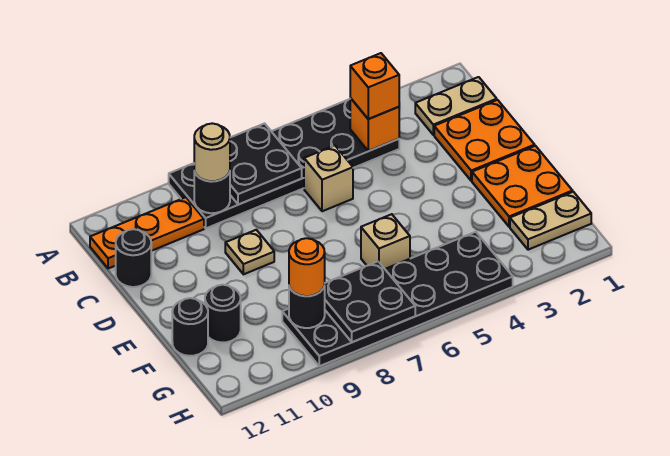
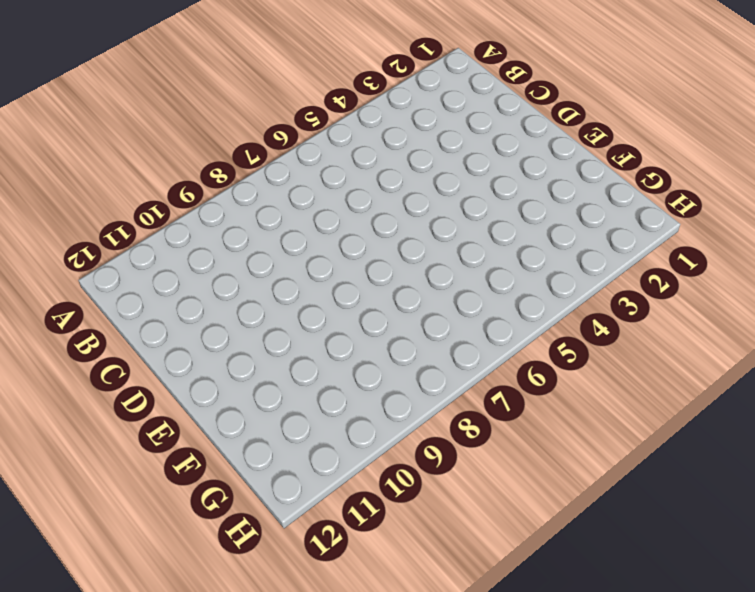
none -> black 2x6 plate [169,99,399,228]
none -> tan 1x2 plate [415,77,497,135]
none -> orange 1x3 plate [90,197,204,269]

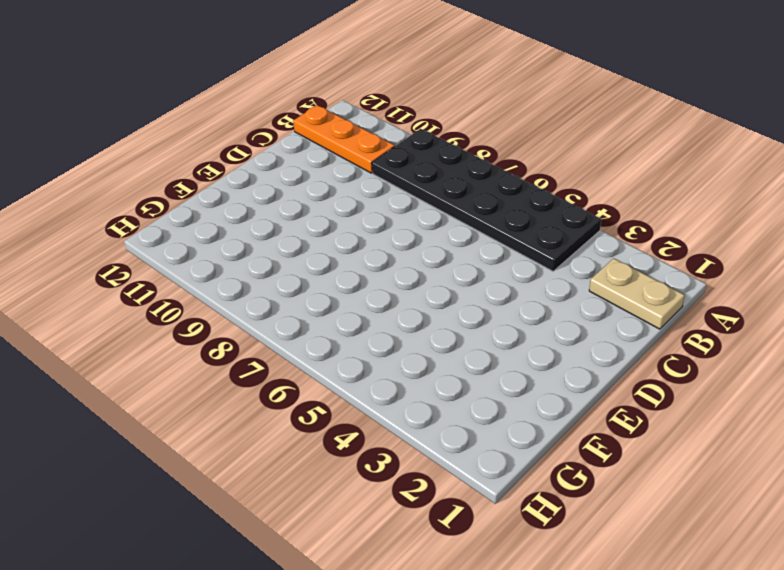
none -> orange 2x2 plate [434,100,535,181]
none -> tan 1x1 brick [304,145,353,211]
none -> black 1x1 round brick [116,229,151,287]

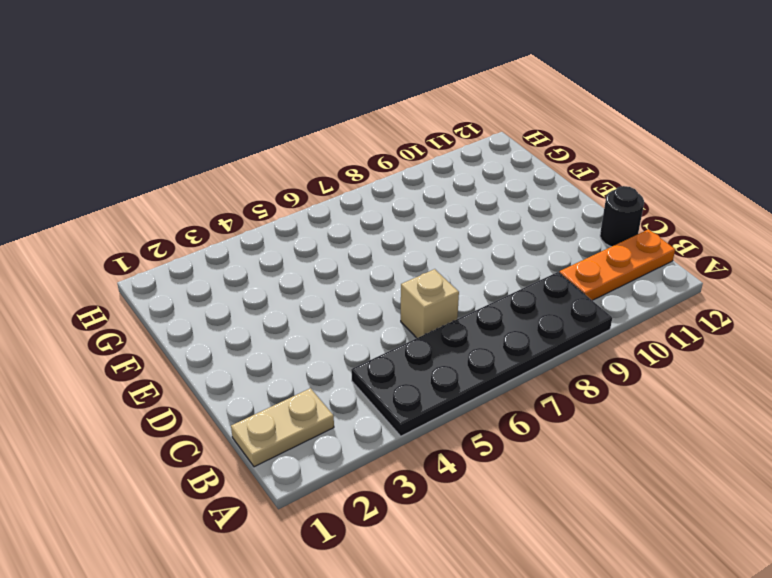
none -> orange 2x2 plate [434,100,535,181]
none -> tan 1x1 plate [225,230,274,274]
none -> orange 2x2 plate [472,146,573,227]

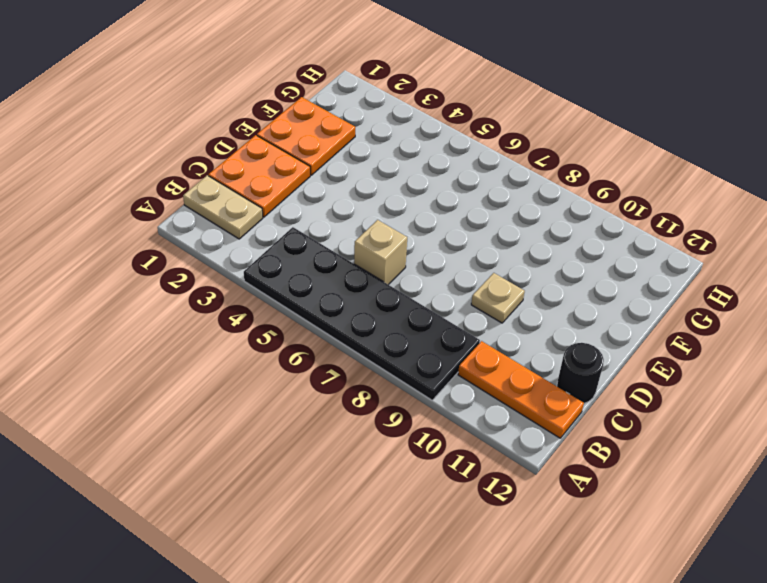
none -> tan 1x1 brick [361,214,410,269]
none -> black 1x1 round brick [205,285,241,342]
none -> black 1x1 round brick [172,298,208,356]

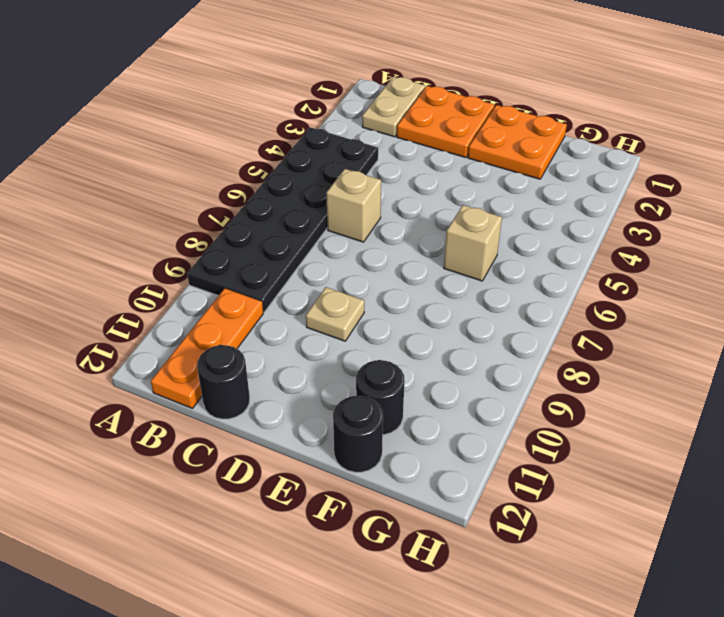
none -> tan 1x2 plate [510,192,591,250]
none -> black 2x6 plate [282,232,513,366]
none -> black 2x2 plate [230,124,302,205]

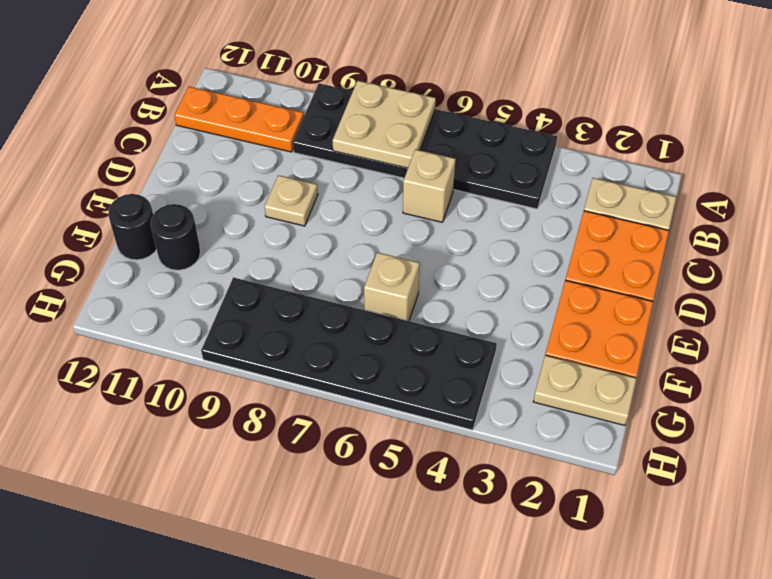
tan 2x2 plate [332,81,436,168] -> black 2x2 plate [230,124,302,205]
none -> black 1x1 round brick [116,229,151,287]
none -> orange 1x1 brick [350,98,399,151]
none -> black 1x1 round brick [194,171,230,213]

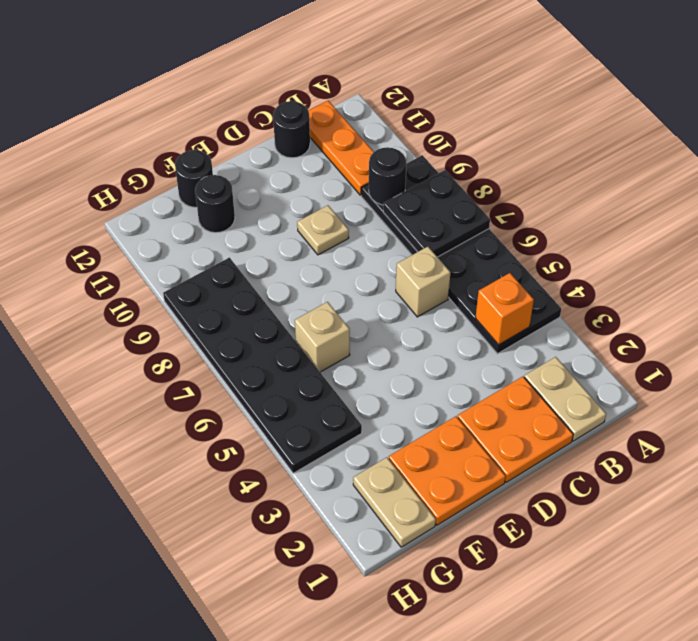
none -> black 2x2 plate [324,261,415,342]
none -> black 1x1 round brick [289,286,325,328]
none -> orange 1x1 brick [350,53,399,119]

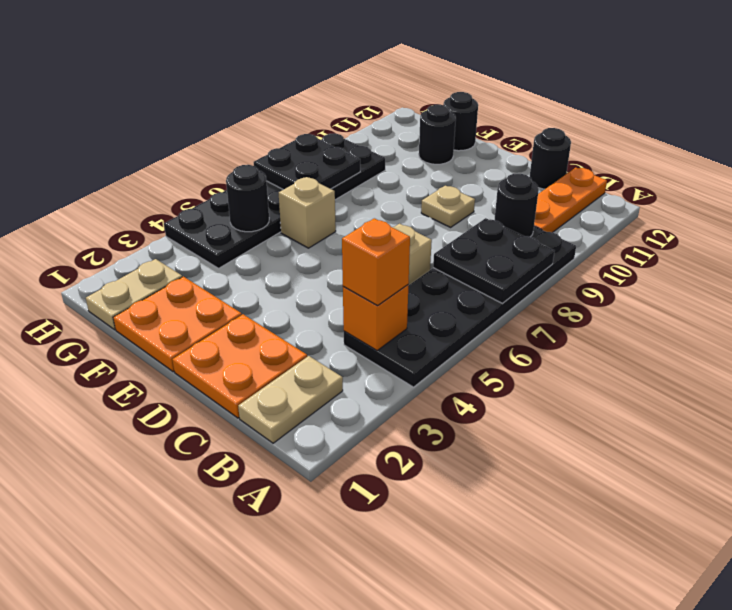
black 1x1 round brick [226,165,269,232] -> black 1x1 round brick moved to [289,286,325,328]
none -> tan 1x1 round brick [194,123,230,181]
none -> orange 1x1 round brick [289,238,325,296]

